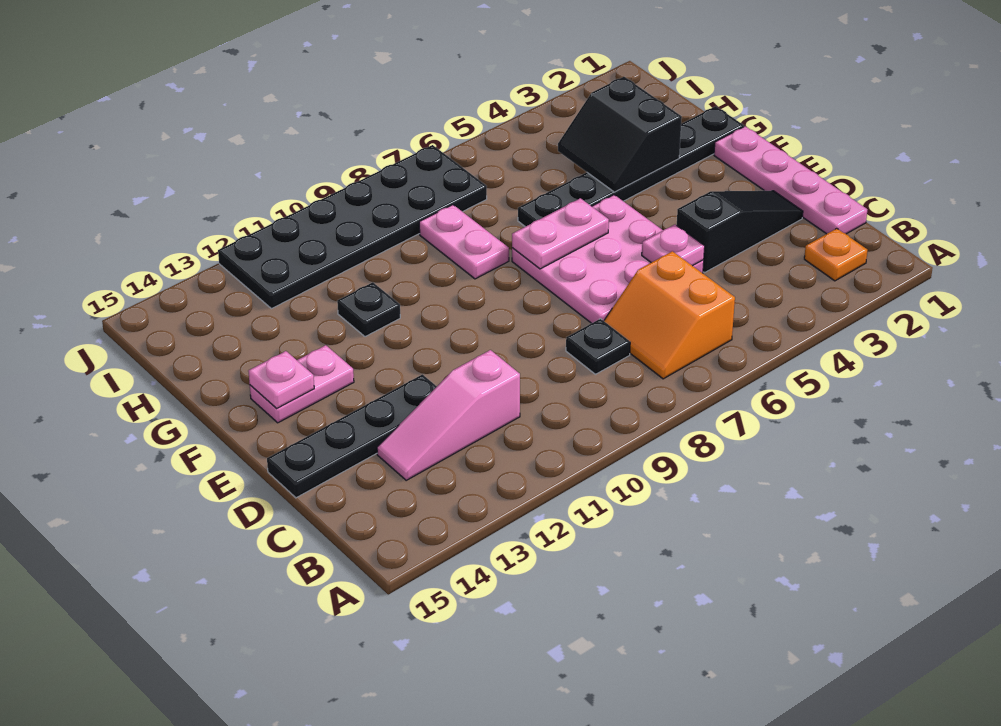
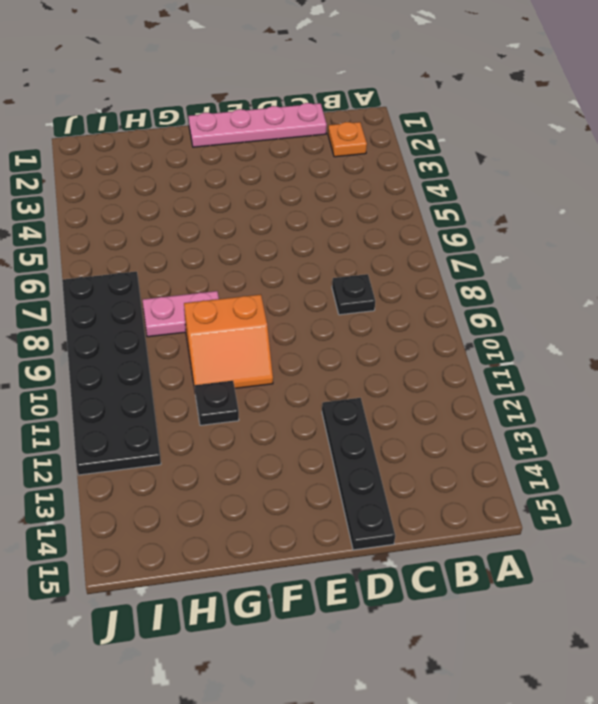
orange 2x2 slope [184,294,273,389] -> orange 2x2 slope moved to [604,251,735,379]
none -> pink 1x3 slope [377,350,520,480]
none -> black 1x3 slope [677,191,803,273]
none -> pink 3x3 plate [512,195,704,323]

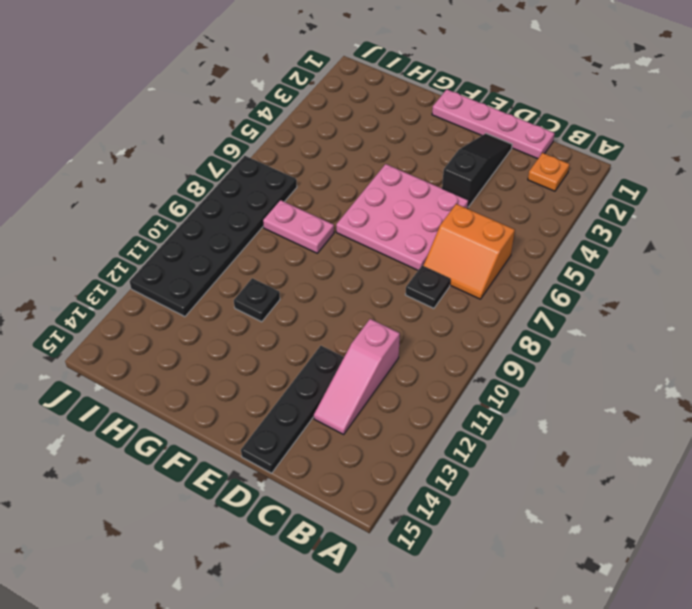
none -> pink 1x2 plate [250,345,354,423]
none -> black 1x6 plate [518,106,744,227]
none -> pink 1x1 plate [642,225,705,266]

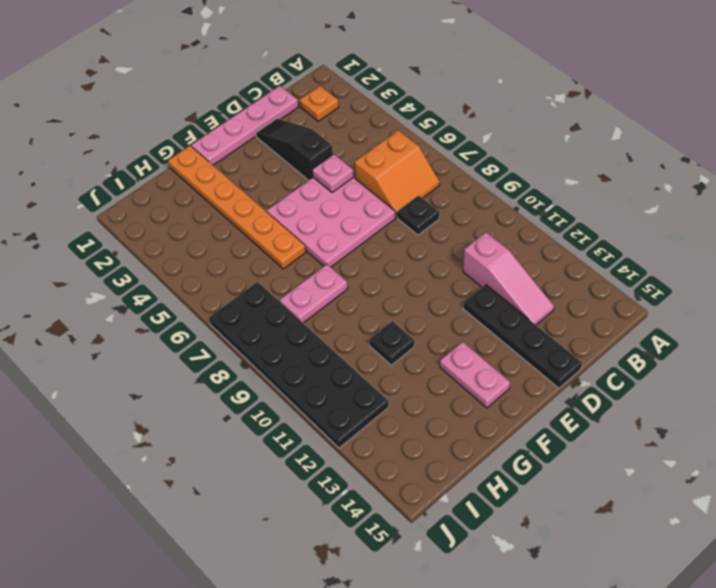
orange 1x6 plate [168,146,306,269] -> black 1x6 plate [518,106,744,227]
none -> pink 1x2 plate [512,198,609,269]
none -> pink 1x1 plate [248,351,314,409]
none -> black 2x2 slope [558,77,682,192]

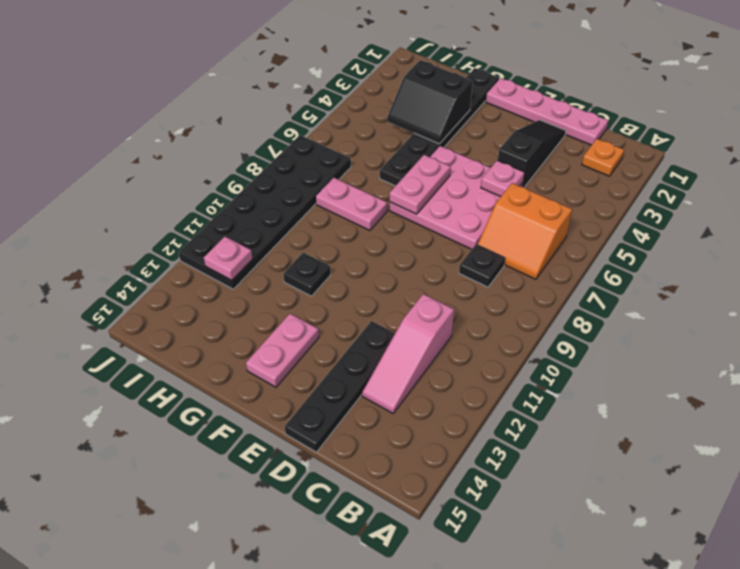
pink 1x1 plate [204,237,253,280] -> pink 1x1 plate moved to [248,351,314,409]

